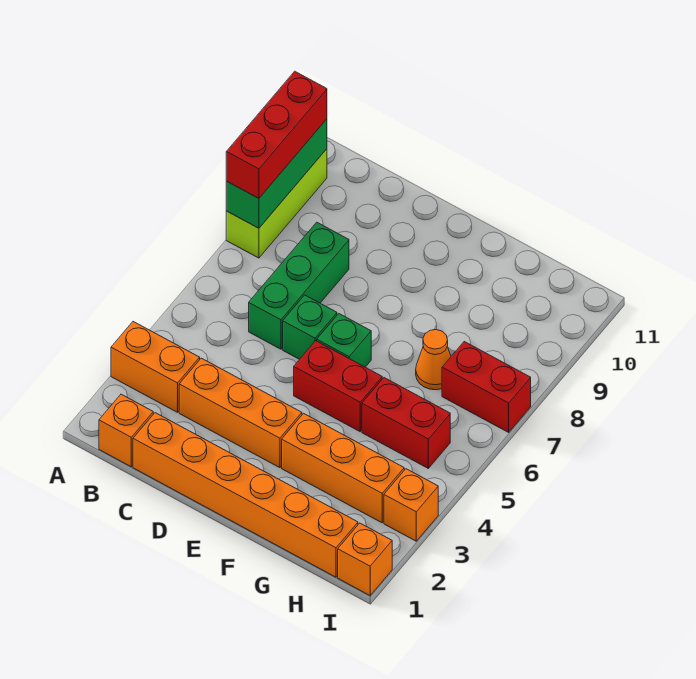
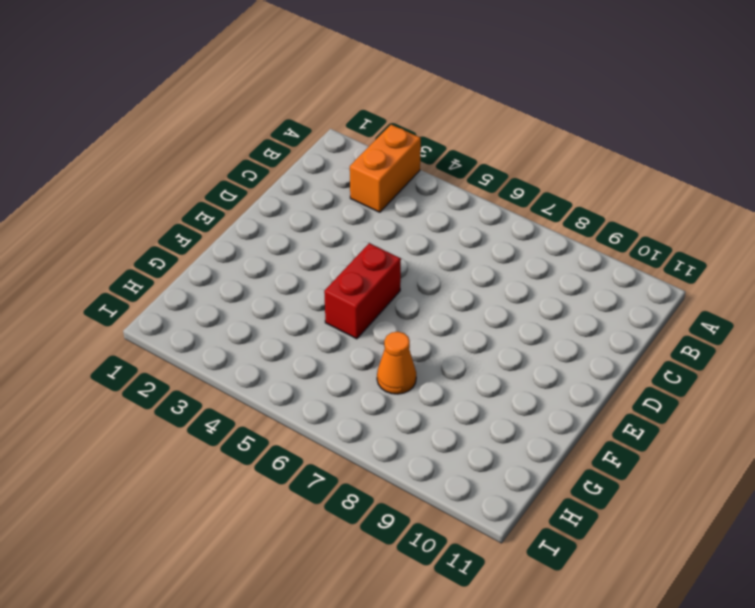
none -> lime 1x3 brick [226,149,327,258]
none -> orange 1x1 brick [99,394,153,467]
none -> orange 1x6 brick [133,413,358,577]

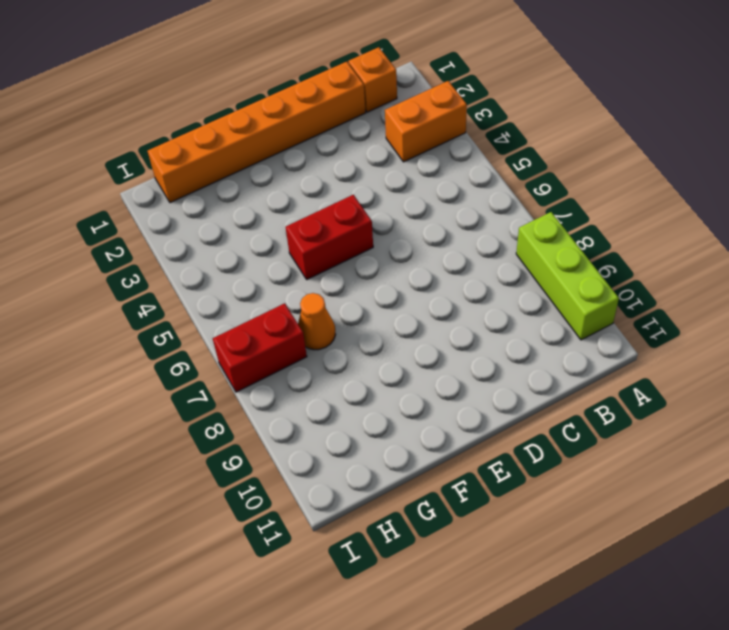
none -> orange 1x3 brick [179,358,302,468]
none -> green 1x3 brick [249,222,349,349]
none -> green 1x1 brick [283,295,337,359]

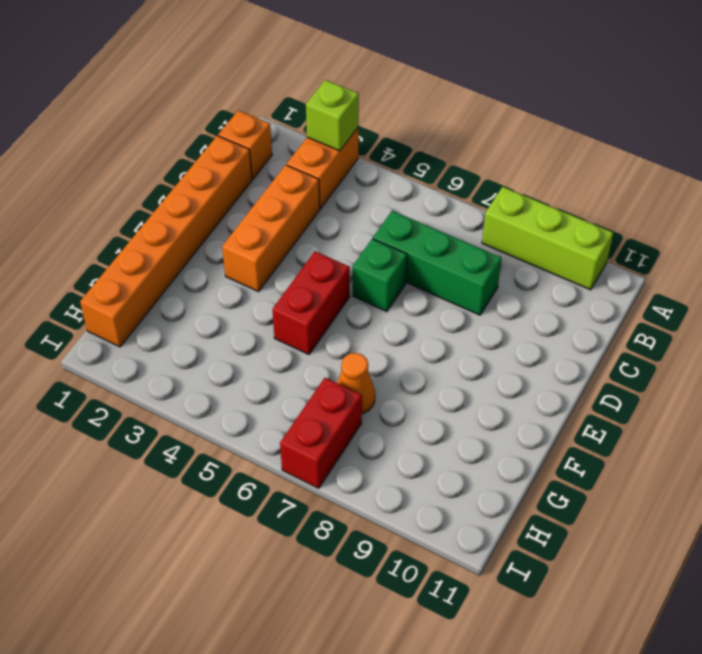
lime 1x1 brick [306,80,359,151] -> none
none -> green 1x1 brick [317,314,371,367]
none -> orange 1x3 brick [282,413,404,523]
none -> red 1x2 brick [362,378,450,468]

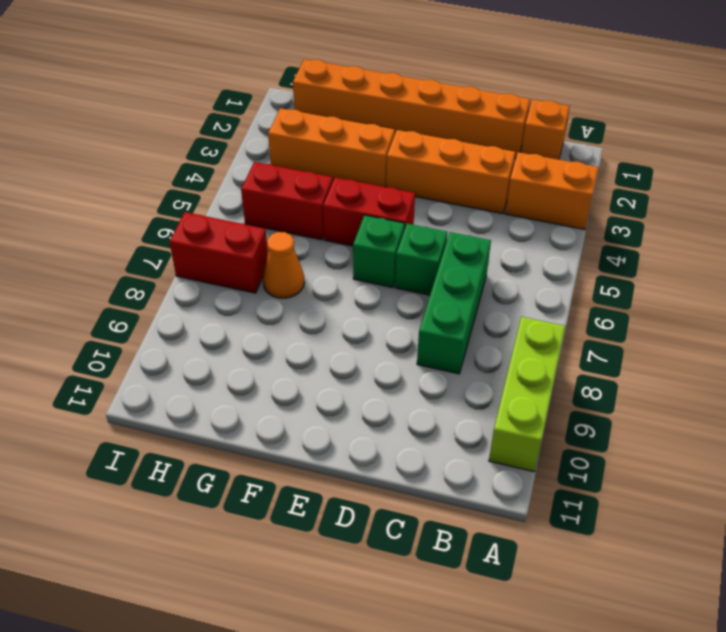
none -> orange 1x1 brick [338,523,392,596]
none -> orange 1x1 brick [384,469,438,541]
none -> green 1x3 brick [226,119,327,228]

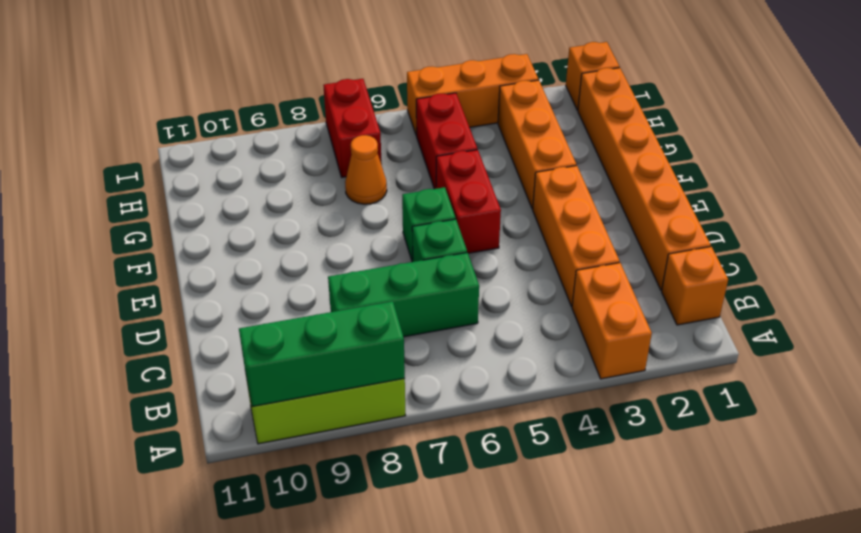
orange 1x3 brick [407,54,538,136] -> orange 1x1 brick [384,469,438,541]
none -> red 1x3 brick [226,71,327,198]

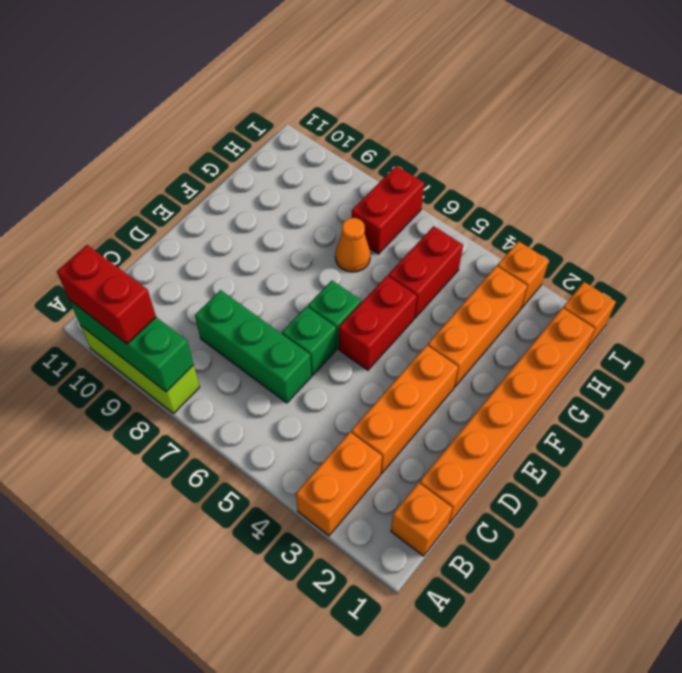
red 1x2 brick [57,245,156,344] -> red 1x3 brick [226,71,327,198]

